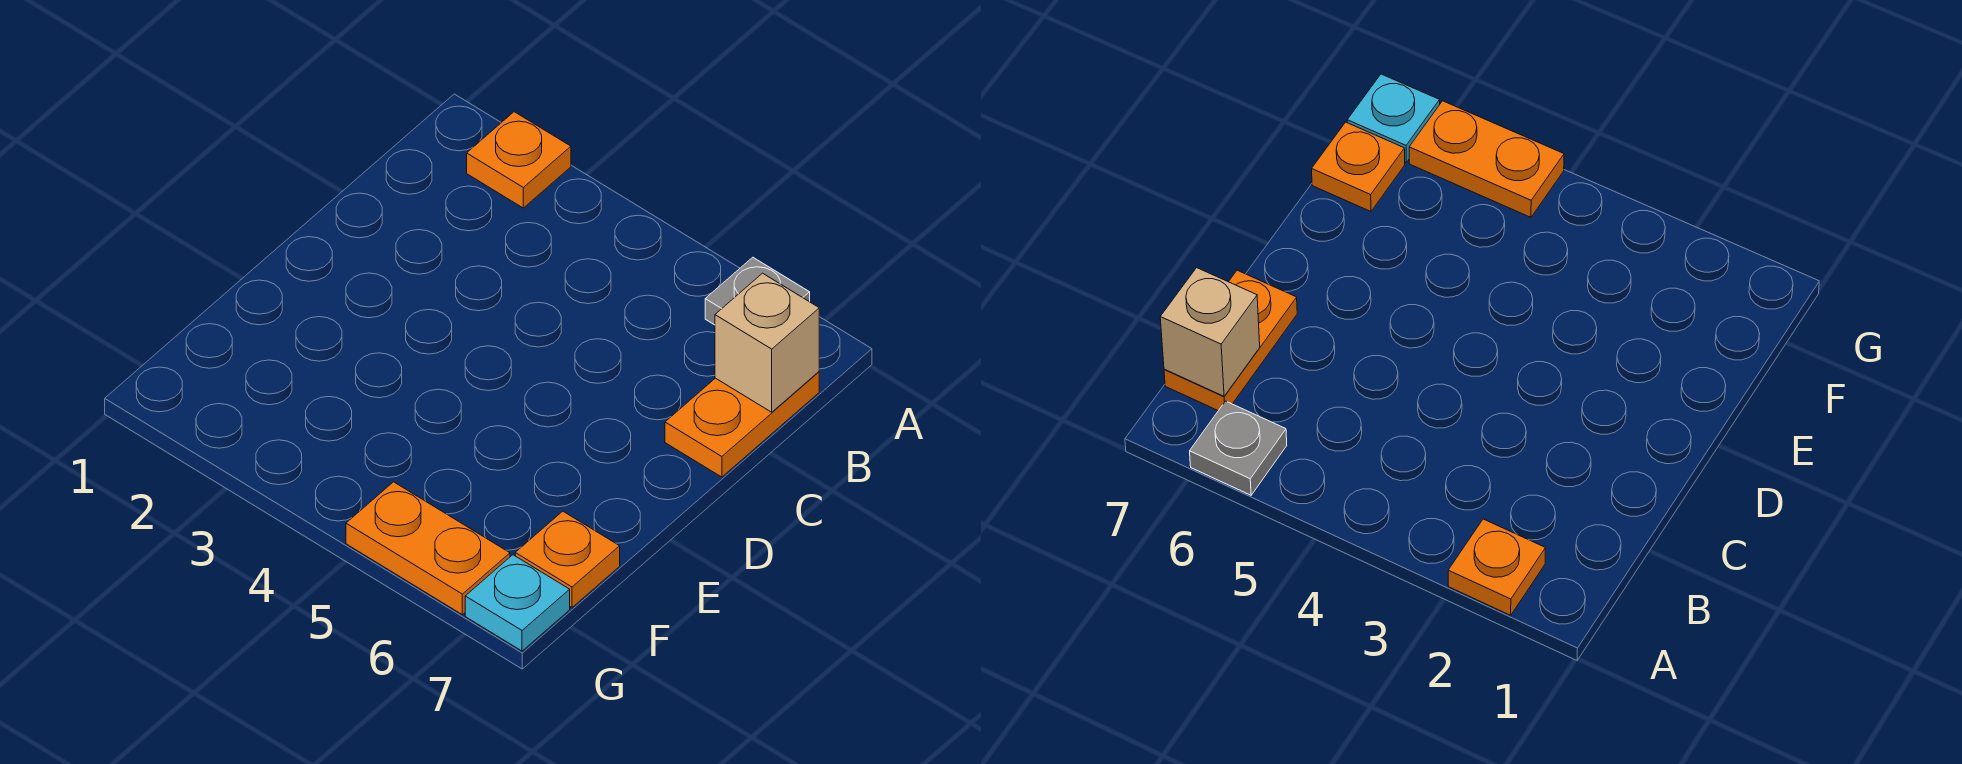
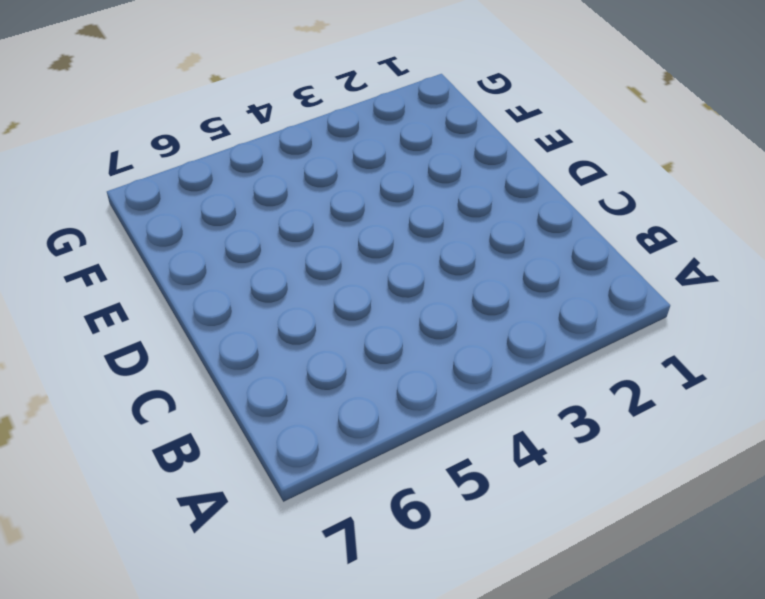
none -> orange 1x1 plate [467,112,571,208]
none -> grey 1x1 plate [705,257,810,325]

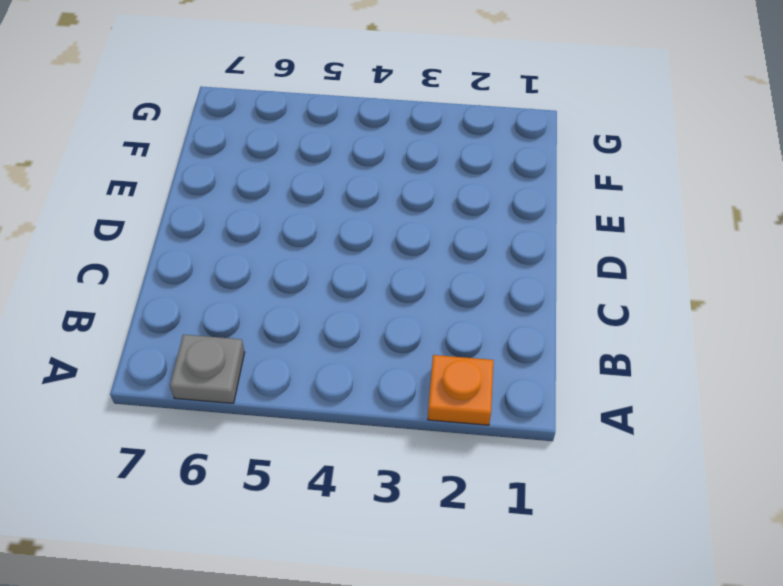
none -> orange 1x2 plate [665,372,819,477]
none -> orange 1x1 plate [515,511,620,607]

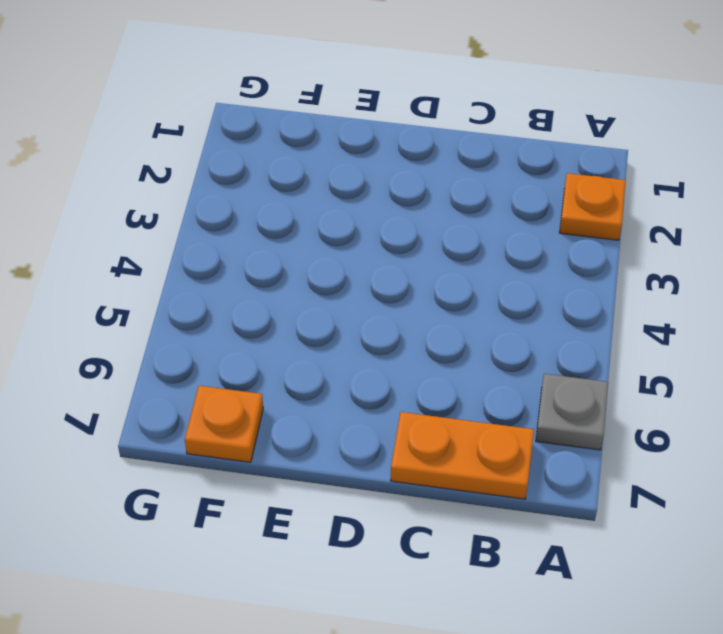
none -> orange 1x2 plate [346,482,510,615]
none -> cyan 1x1 plate [465,555,570,651]

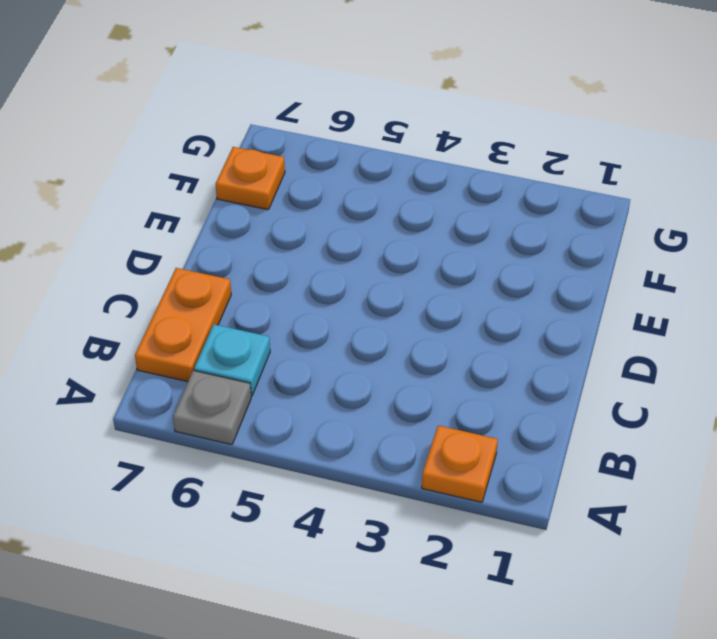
cyan 1x1 plate [194,324,270,396] -> cyan 1x1 plate moved to [465,555,570,651]
none -> orange 1x2 plate [346,482,510,615]
none -> tan 1x1 brick [715,273,819,412]

